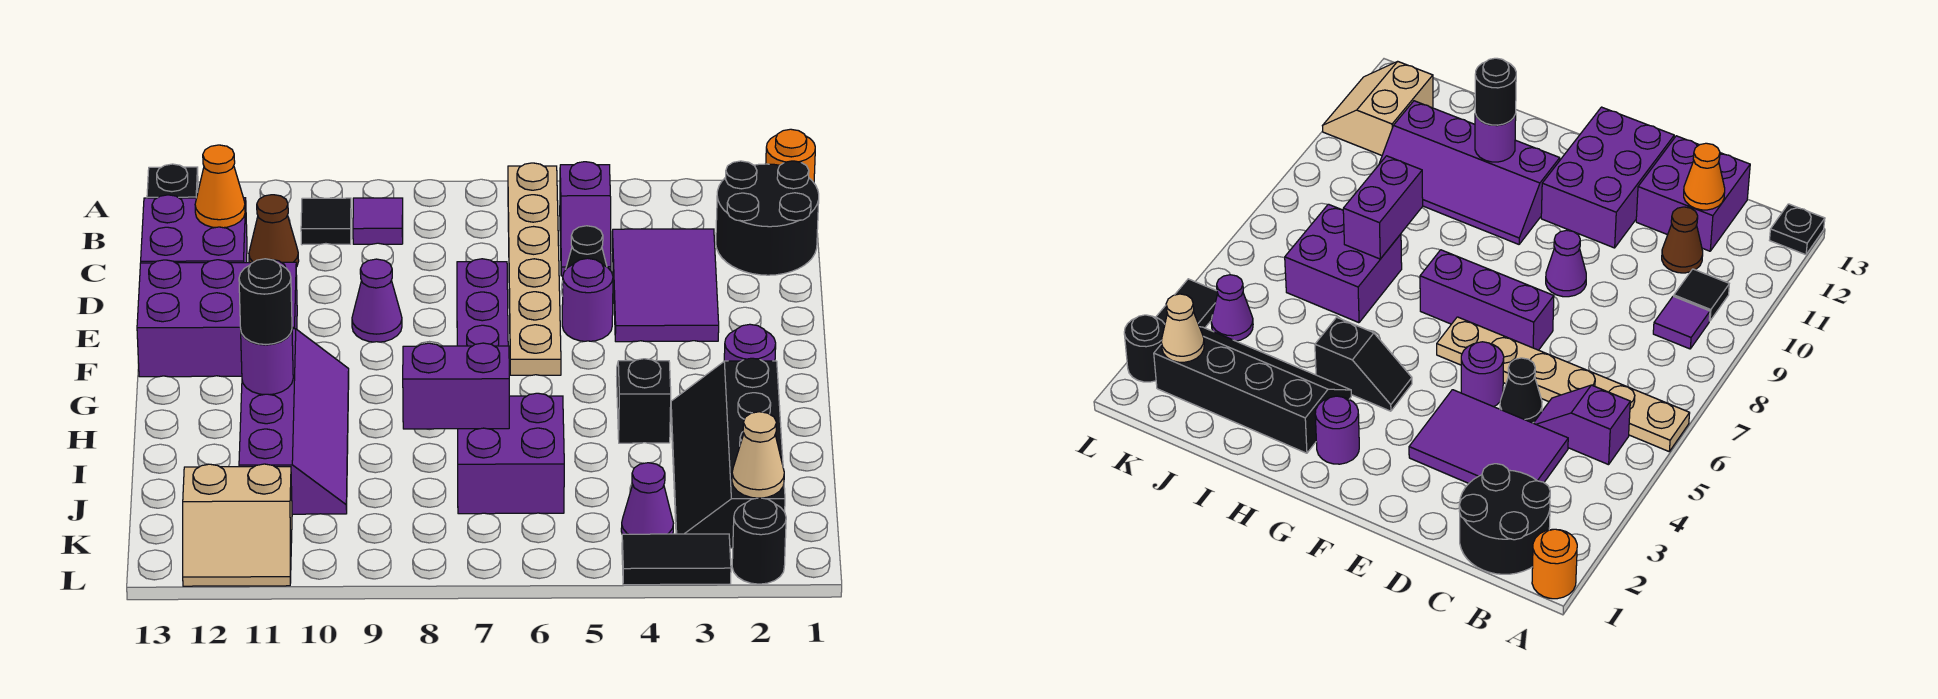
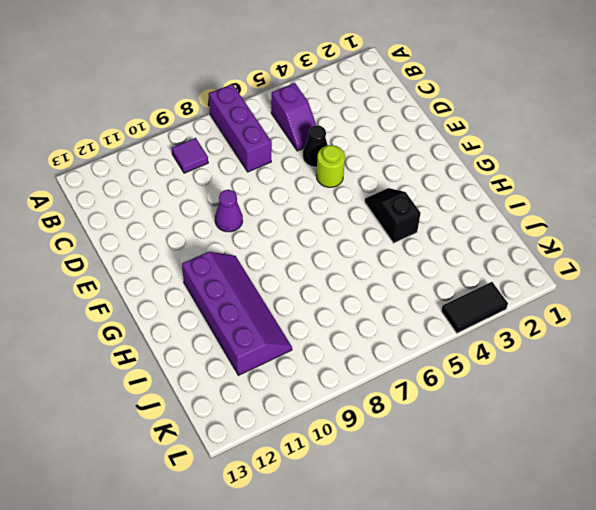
purple 1x3 brick [209,84,272,172] -> purple 1x3 brick moved to [457,259,508,346]
lime 1x1 round brick [316,145,345,187] -> purple 1x1 round brick [562,258,613,341]
none -> orange 1x1 round brick [766,129,815,182]
none -> tan 1x6 plate [508,163,561,375]
none -> black 1x1 plate [147,164,198,198]

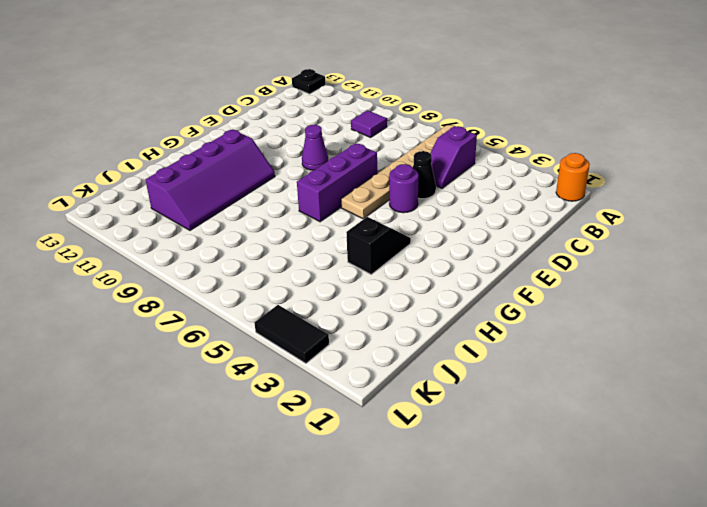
none -> black 2x2 round brick [716,161,819,275]
none -> black 1x1 tile [301,198,351,245]
none -> purple 2x3 tile [612,229,719,342]

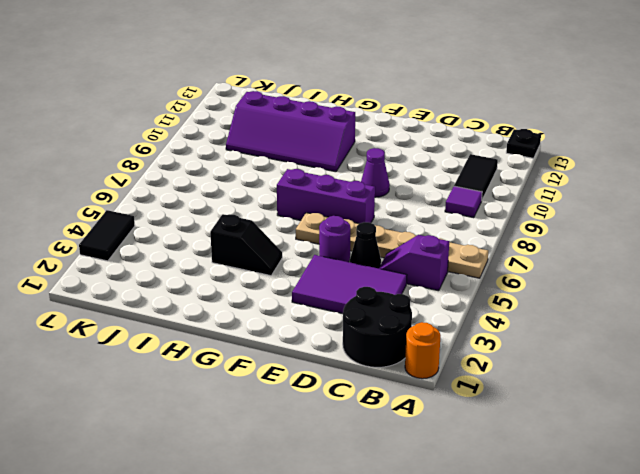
black 1x2 tile [454,154,498,200] -> black 1x1 tile [301,198,351,245]
none -> brown 1x1 cone [249,195,299,267]
none -> purple 2x2 brick [141,195,247,263]
none -> purple 2x3 brick [137,260,297,377]

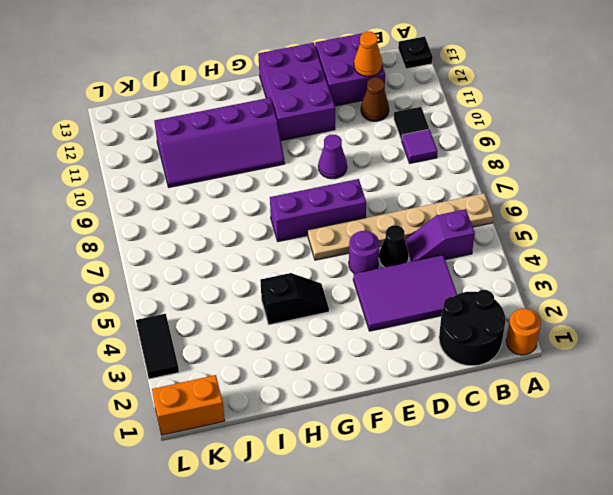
orange 1x2 brick [152,375,225,435] -> none
none -> purple 1x1 round brick [724,324,776,361]
none -> black 2x4 slope [671,358,785,548]
none -> purple 2x2 brick [458,393,564,514]

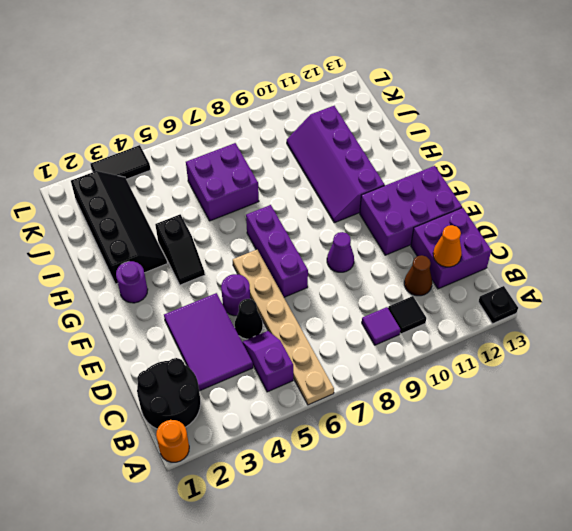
none -> purple 1x1 cone [621,463,673,534]
none -> tan 2x2 slope [183,464,292,586]
none -> black 1x1 round brick [732,498,786,584]

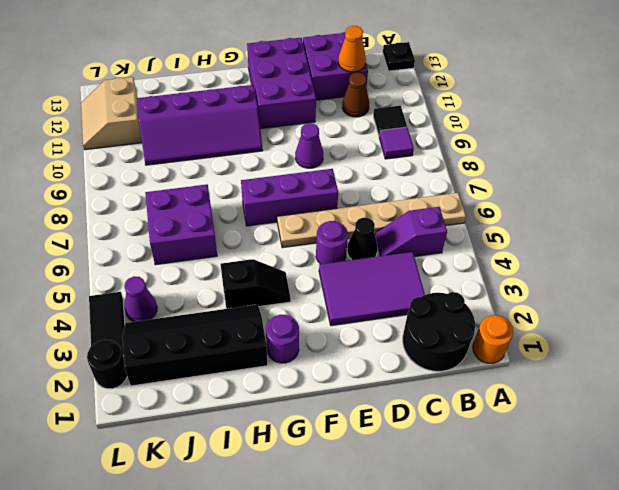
none -> purple 1x1 round brick [241,331,293,395]
none -> purple 1x2 brick [403,343,509,429]
none -> tan 1x1 cone [732,412,784,498]

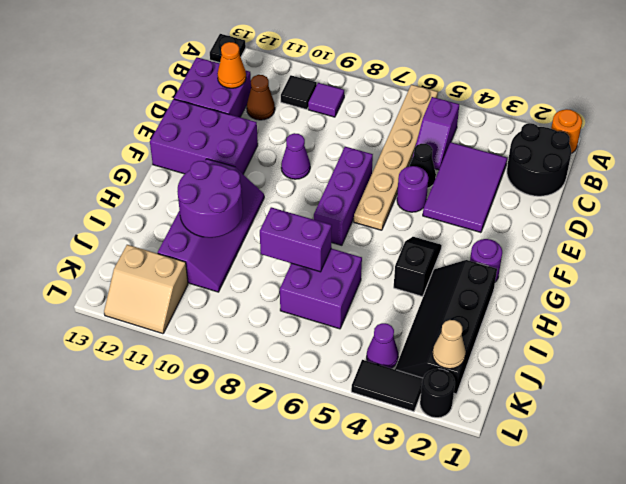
purple 2x2 round brick [177,161,243,238] -> purple 1x1 round brick [241,331,293,395]
none -> black 1x1 round brick [239,259,292,345]

